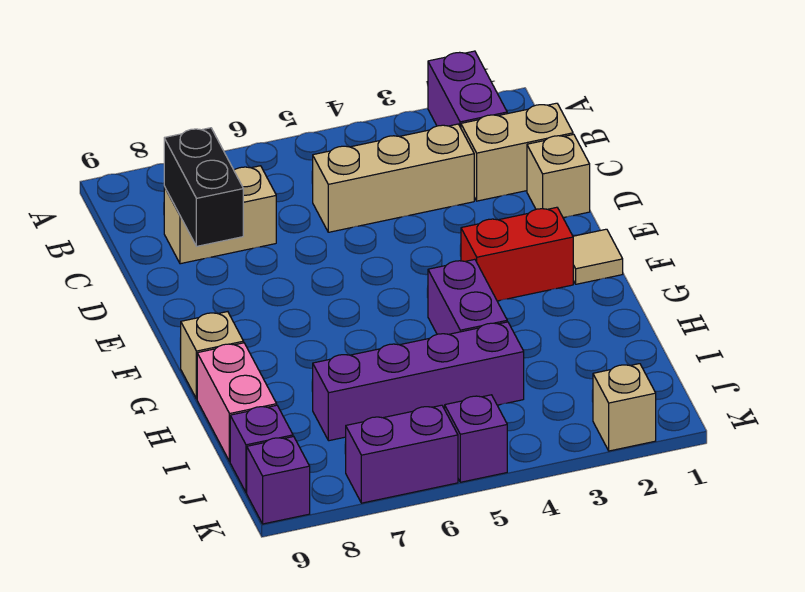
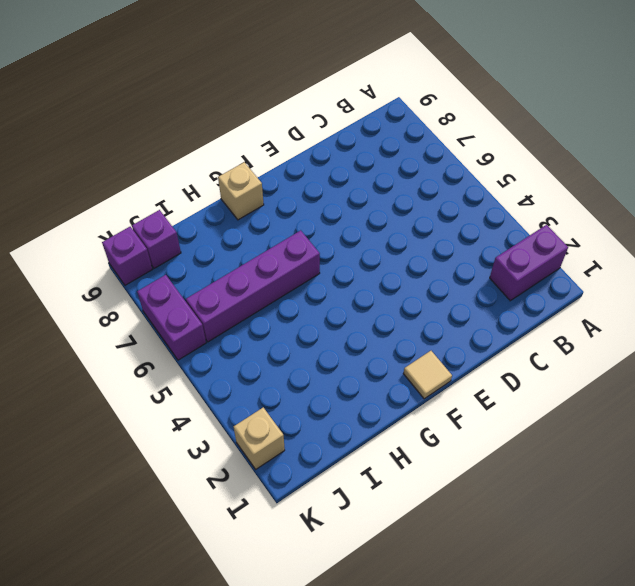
purple 1x4 brick [186,230,320,342] -> purple 1x4 brick turned to [313,322,524,441]
none -> tan 1x2 brick [461,103,573,201]
none -> tan 1x3 brick [313,124,474,232]
none -> tan 1x2 brick [164,166,276,264]

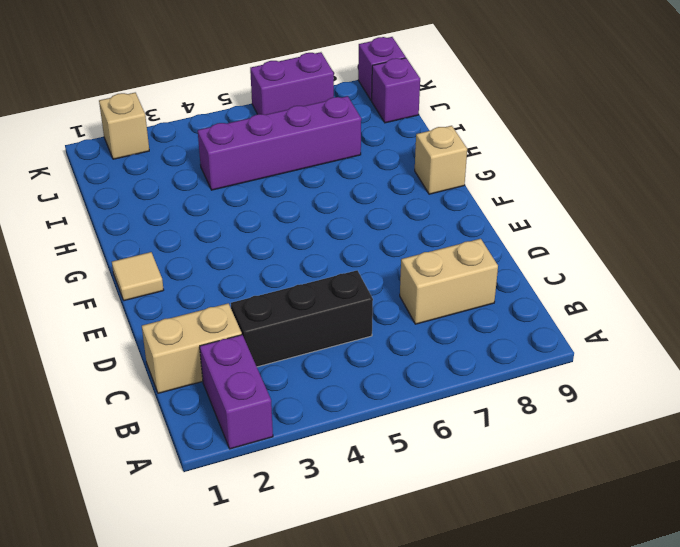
black 1x3 brick [231,270,373,367] -> tan 1x3 brick [313,124,474,232]
none -> tan 1x1 brick [527,134,590,218]
none -> red 1x2 brick [461,207,573,301]
none -> purple 1x2 brick [428,259,507,334]

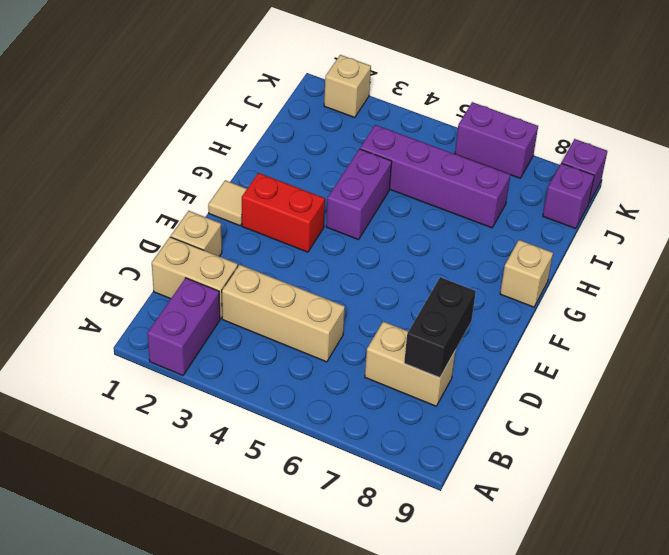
none -> pink 1x2 brick [197,343,277,461]
none -> purple 1x1 brick [445,395,507,482]

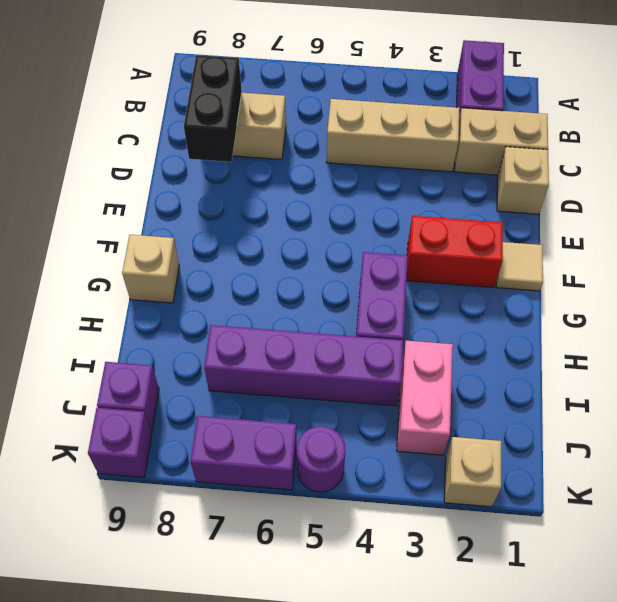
pink 1x2 brick [397,341,453,455] -> pink 1x2 brick moved to [197,343,277,461]
purple 1x1 round brick [296,426,345,492] -> purple 1x1 brick [445,395,507,482]

